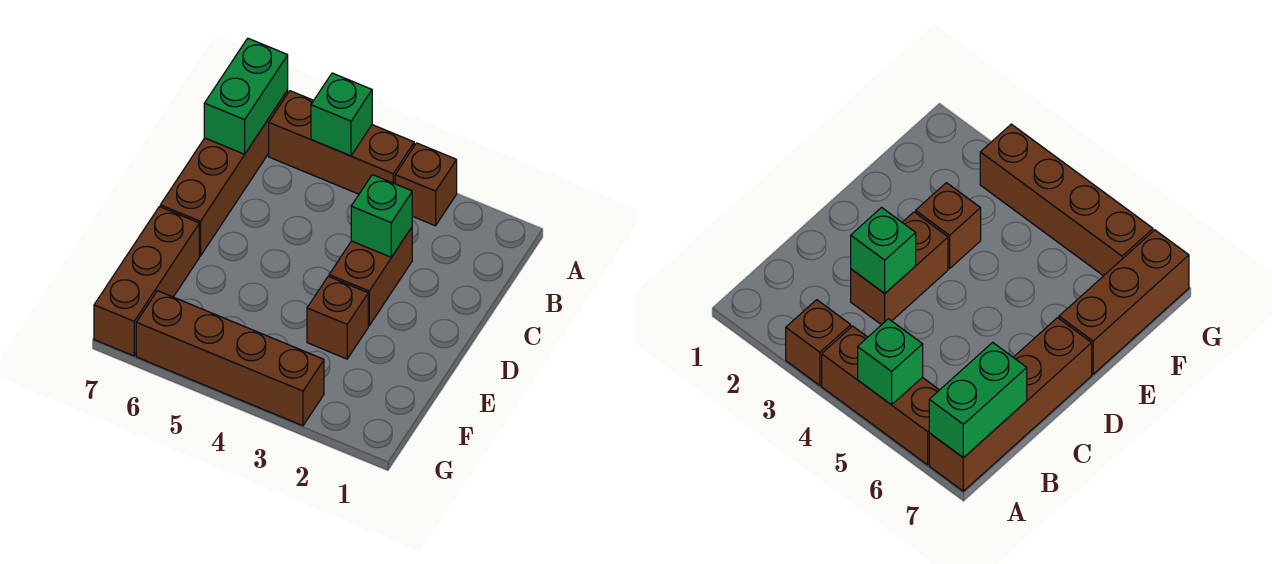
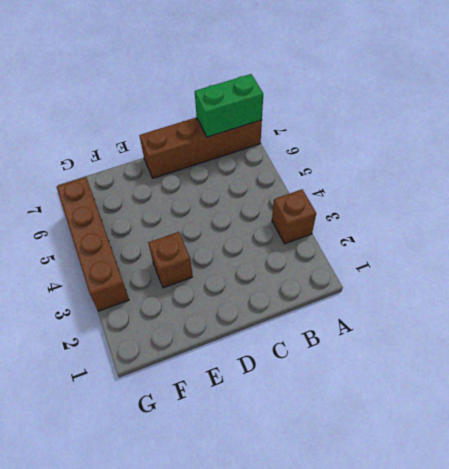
none -> brown 1x3 brick [269,91,414,194]
none -> brown 1x2 brick [329,227,412,326]

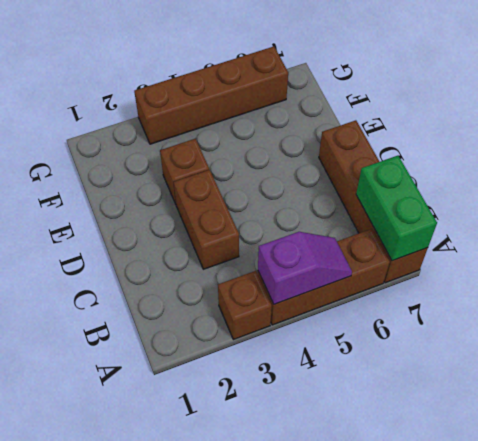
purple 1x2 slope [258,232,352,304] -> green 1x1 brick [311,73,372,156]
none -> brown 1x3 brick [94,207,199,356]
none -> green 1x1 brick [351,175,412,257]

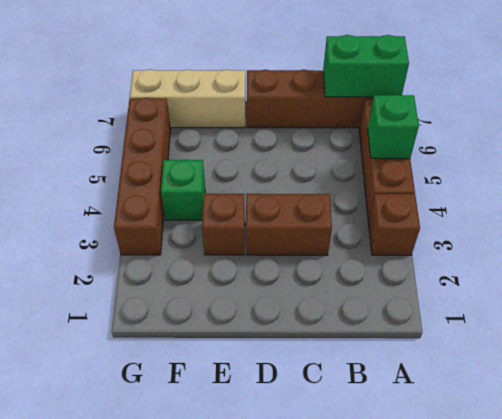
tan 1x3 brick [130,69,245,128] -> brown 1x3 brick [94,207,199,356]
green 1x1 brick [161,160,205,220] -> green 1x1 brick moved to [351,175,412,257]

